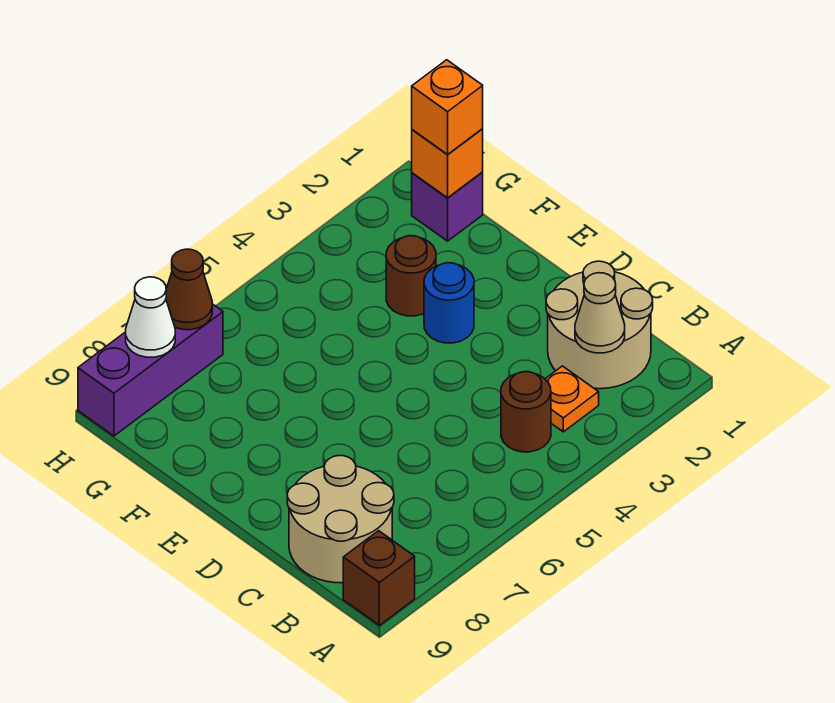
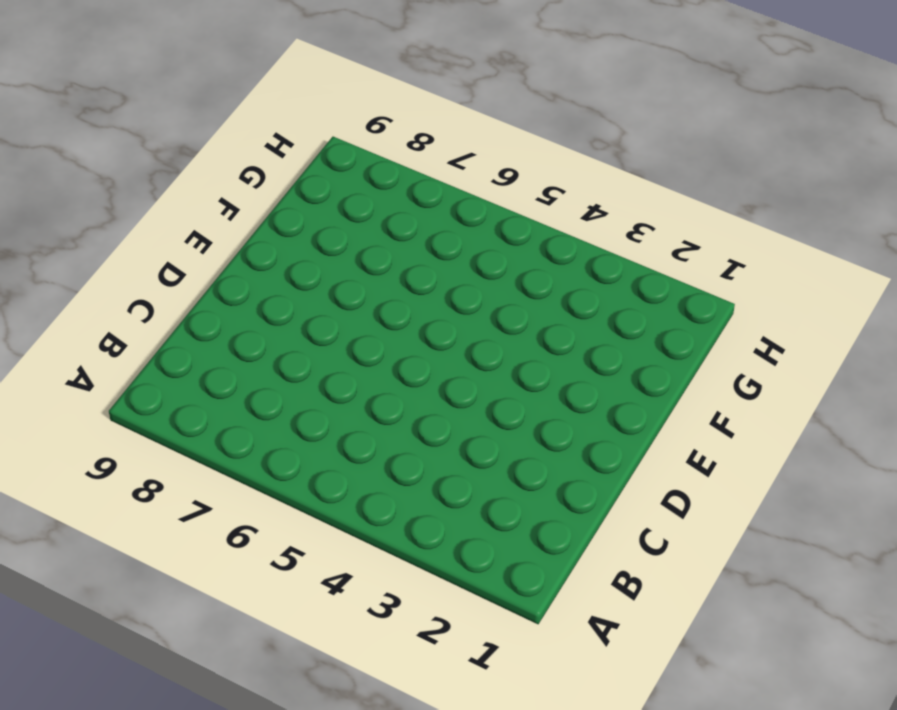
none -> brown 1x1 brick [343,531,415,625]
none -> tan 2x2 round brick [546,261,653,389]
none -> orange 1x1 plate [545,366,599,432]

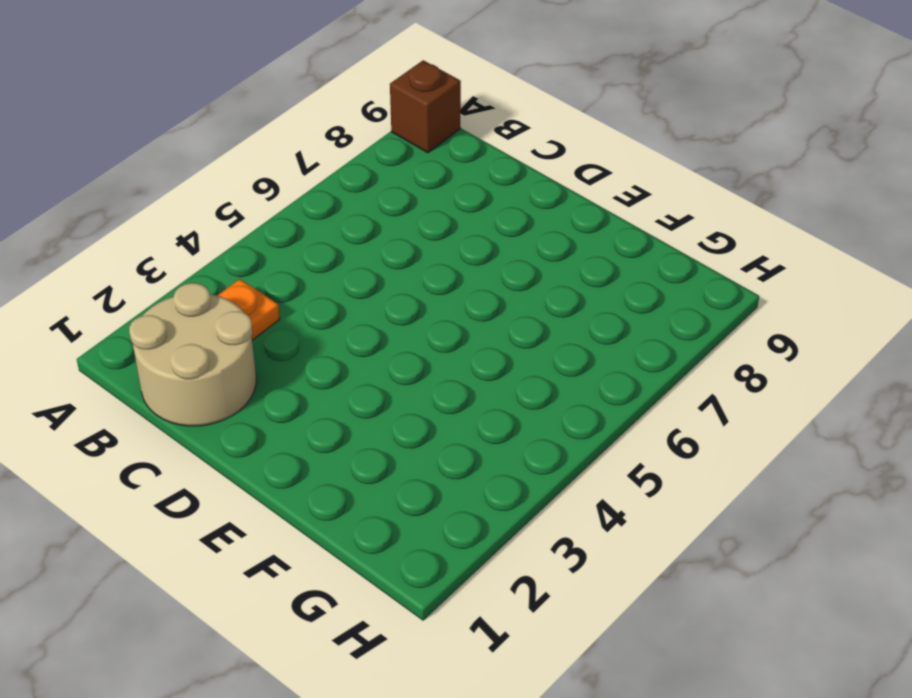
none -> brown 1x1 round brick [501,372,551,452]
none -> tan 2x2 round brick [287,456,394,583]
none -> blue 1x1 round brick [424,263,474,343]

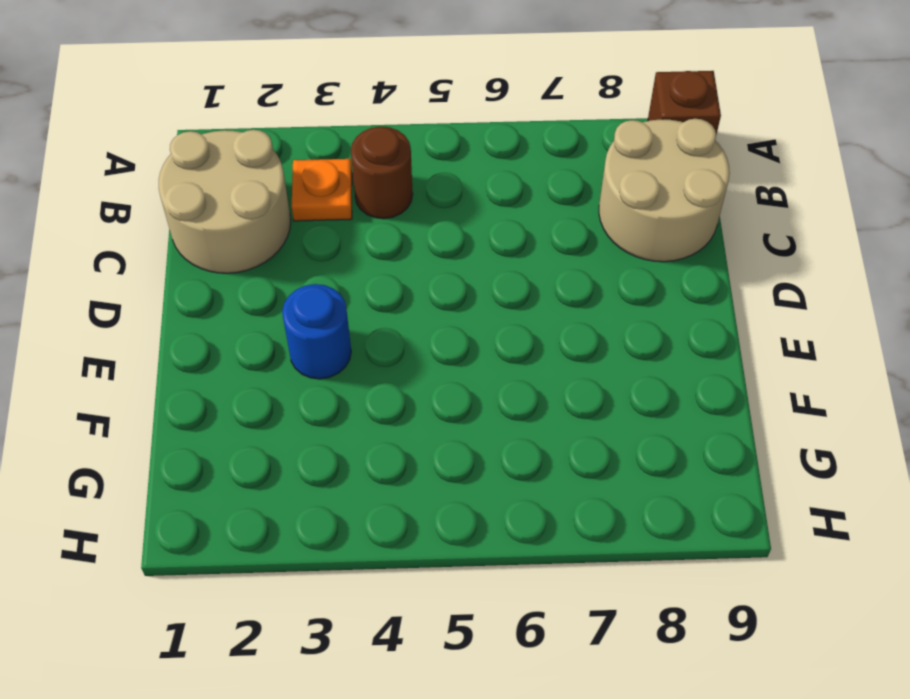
none -> brown 1x1 round brick [386,236,436,316]
none -> purple 1x1 brick [412,172,483,241]
none -> purple 1x3 brick [78,304,223,436]

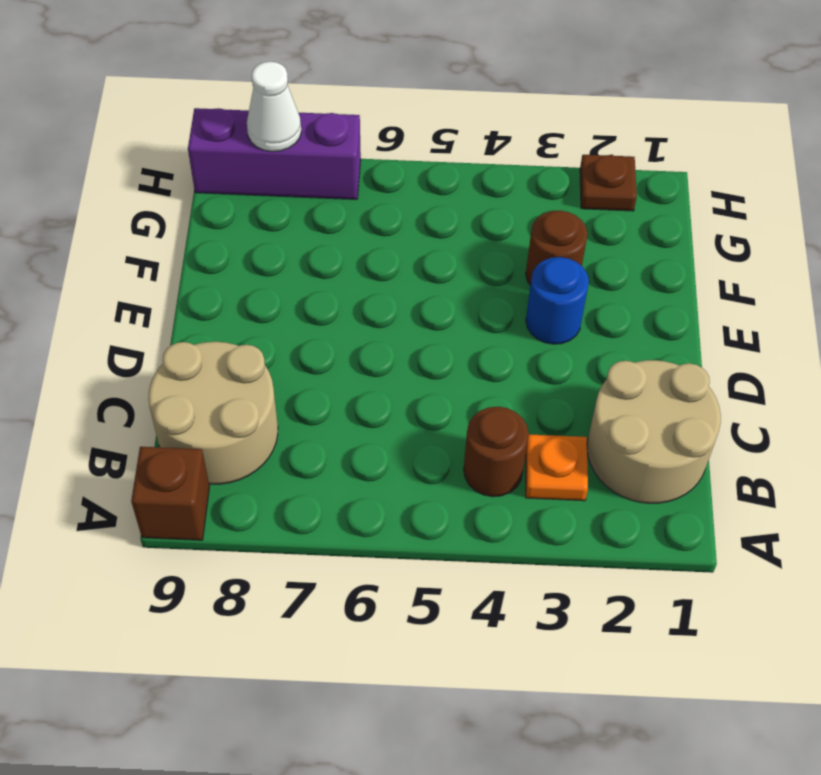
brown 1x1 plate [580,155,637,211] -> none
none -> purple 1x1 brick [412,172,483,241]
none -> tan 1x1 cone [575,273,625,353]
none -> orange 1x1 brick [412,129,483,198]

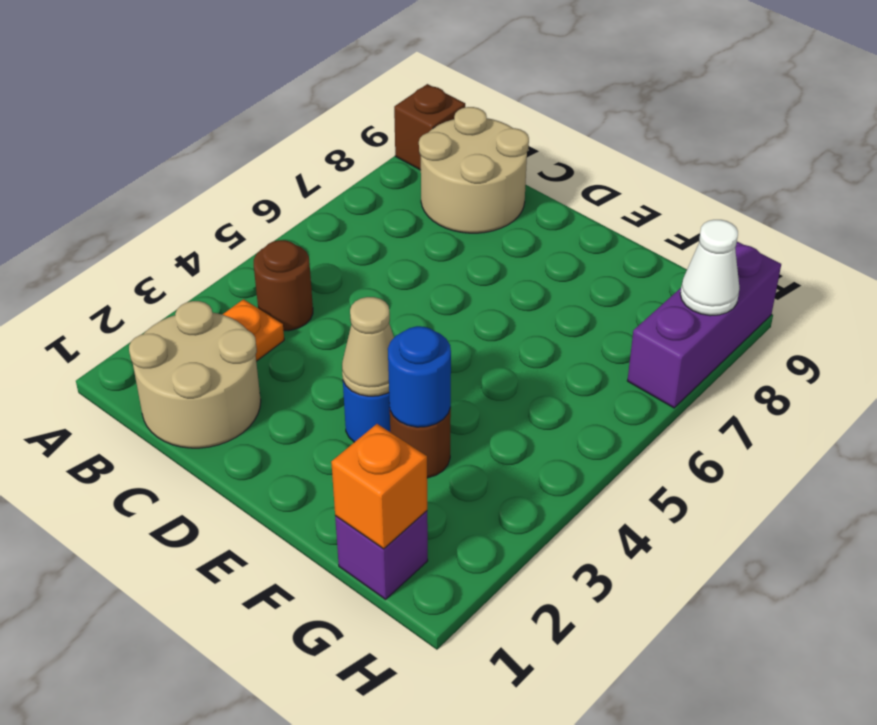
tan 1x1 cone [342,297,394,396] -> tan 1x1 cone moved to [575,273,625,353]
blue 1x1 round brick [388,326,451,427] -> none
none -> brown 1x1 cone [166,249,212,330]
none -> orange 1x1 brick [412,60,483,155]

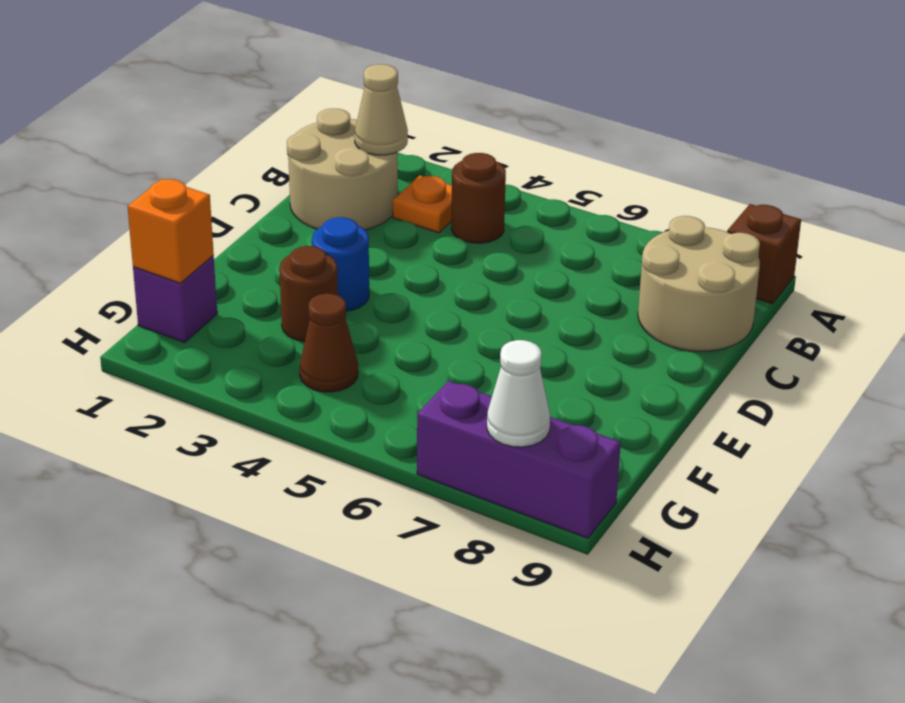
brown 1x1 cone [300,294,358,392] -> brown 1x1 cone moved to [166,249,212,330]
none -> orange 1x1 brick [412,60,483,155]

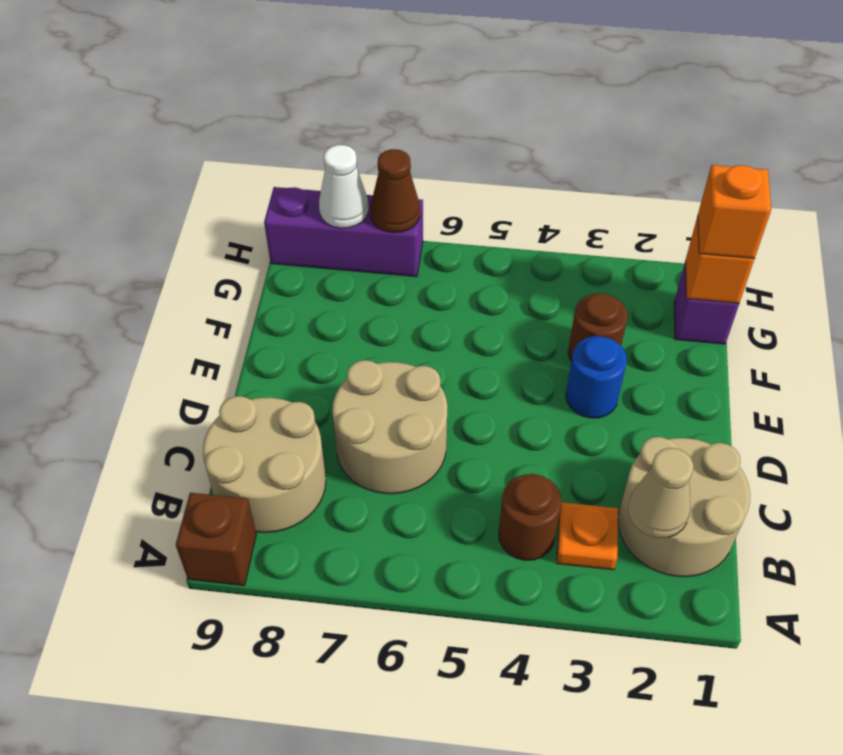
tan 2x2 round brick [332,360,448,494] -> none

